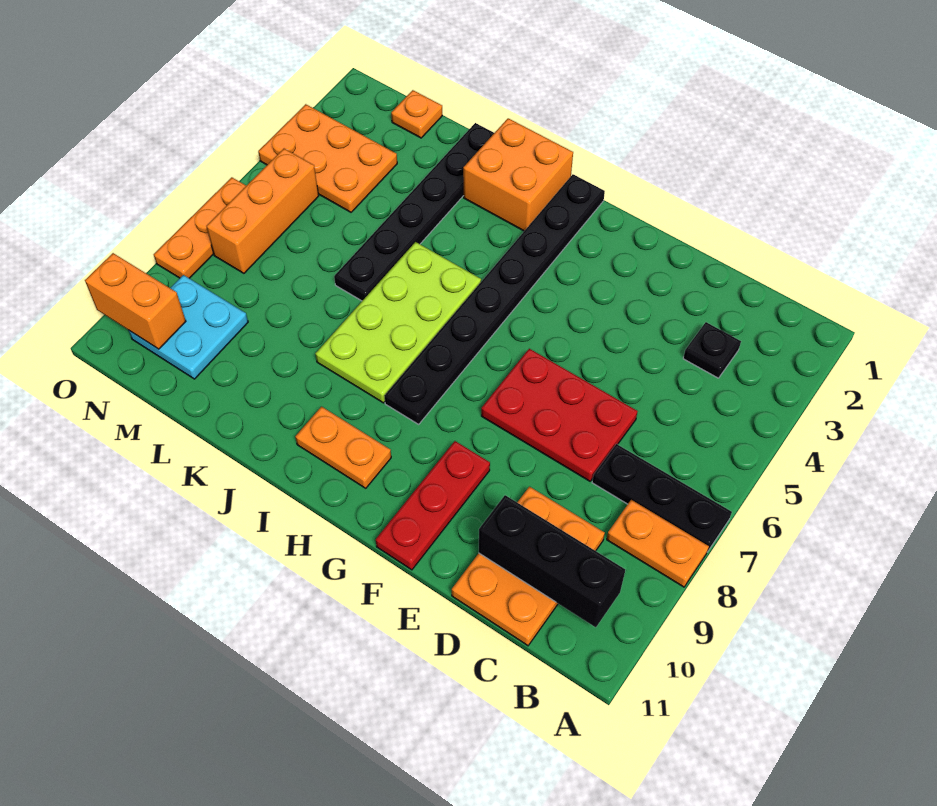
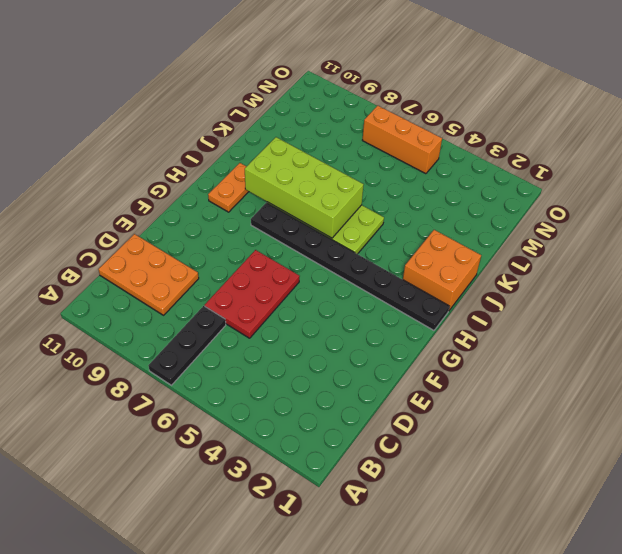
lime 2x4 brick [245,137,364,238] -> none
none -> orange 1x2 plate [607,500,709,587]
none -> black 1x1 plate [683,322,741,378]
none -> red 1x3 plate [376,441,490,570]

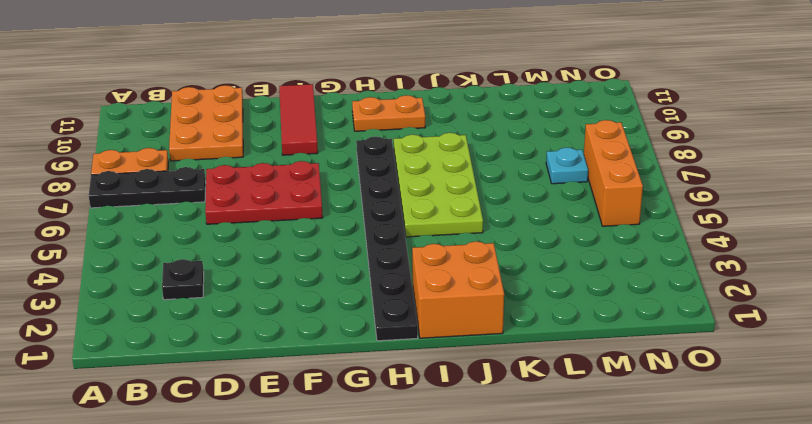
red 1x3 tile [279,84,318,155] -> red 1x3 plate [376,441,490,570]
cyan 1x1 plate [546,148,588,184] -> none
none -> black 1x6 plate [334,123,494,301]
none -> orange 1x1 plate [391,90,442,138]
none -> orange 2x3 plate [258,104,397,212]

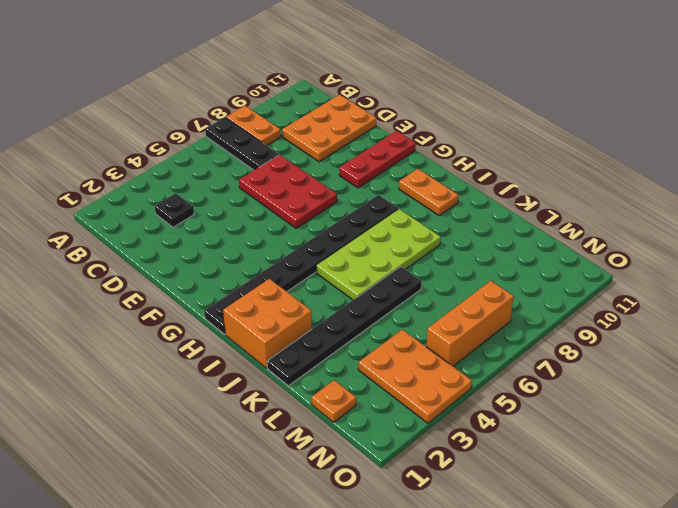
none -> cyan 2x2 plate [129,275,248,379]
none -> orange 1x3 plate [154,177,246,278]
none -> black 1x3 brick [479,495,625,627]

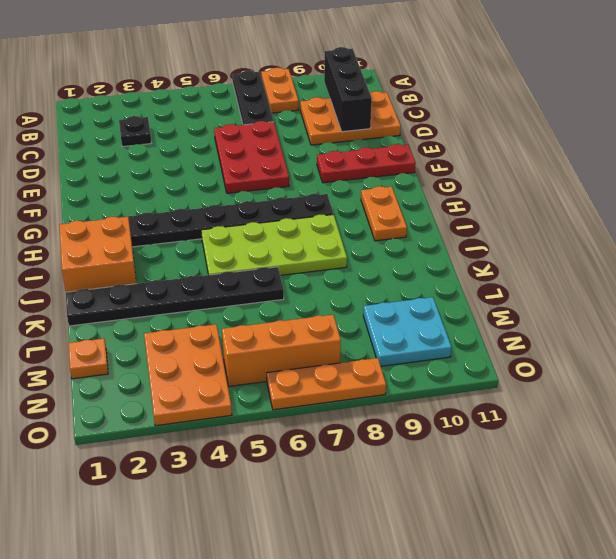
none -> orange 1x2 brick [85,253,186,349]

